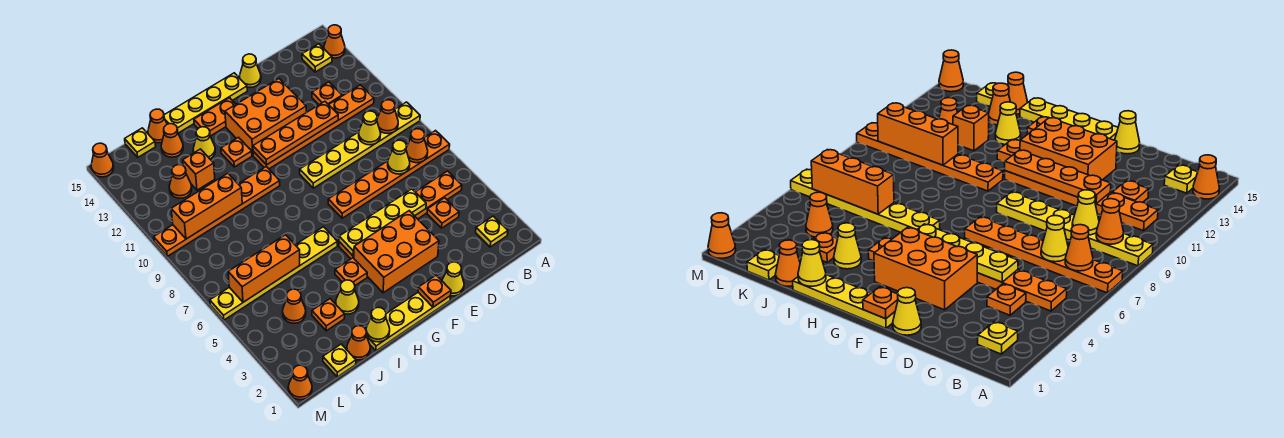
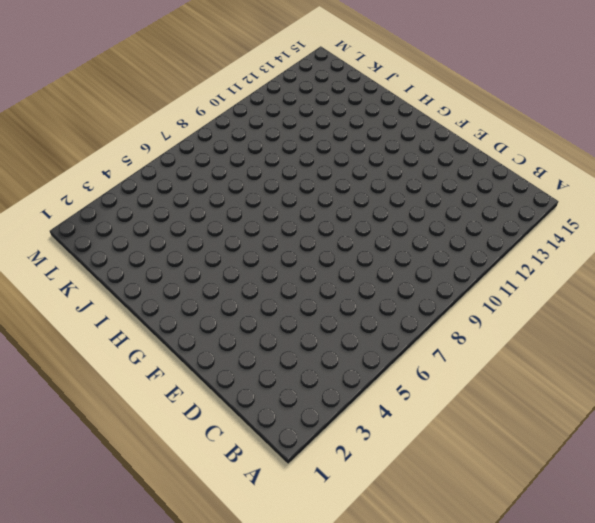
none -> orange 1x6 plate [328,131,450,218]
none -> yellow 1x6 plate [300,102,420,188]
none -> orange 1x1 cone [324,25,345,58]
none -> yellow 1x1 plate [476,216,508,247]

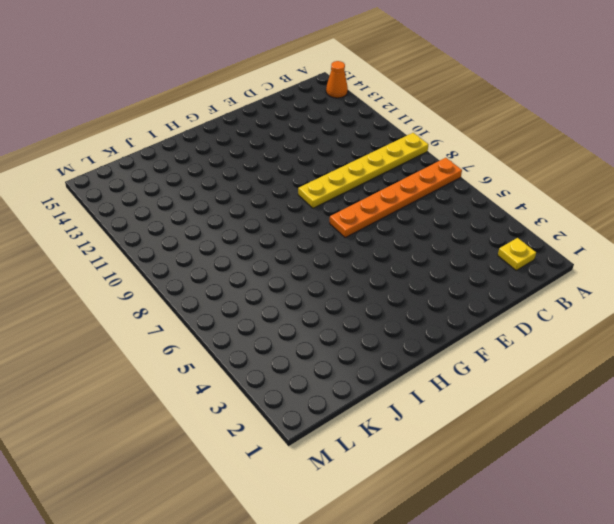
none -> orange 1x6 plate [339,171,462,259]
none -> orange 1x6 plate [253,85,374,169]
none -> yellow 1x1 plate [302,44,332,72]
none -> orange 1x1 plate [427,198,459,228]

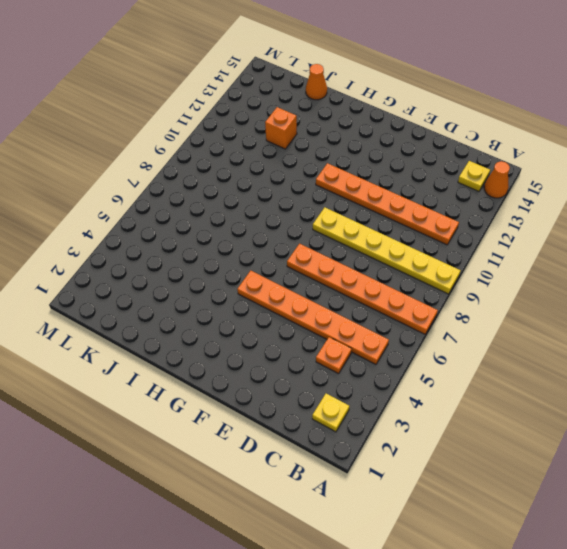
none -> orange 1x1 plate [312,82,342,105]
none -> yellow 1x1 cone [442,262,464,296]
none -> orange 2x3 brick [354,211,439,293]
none -> orange 2x3 brick [225,79,306,155]

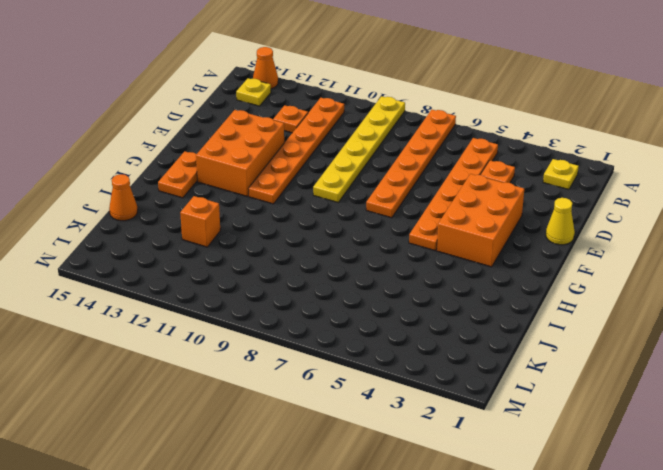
none -> yellow 1x1 cone [240,54,261,87]
none -> yellow 1x4 plate [365,292,451,351]
none -> yellow 1x4 plate [164,73,247,133]
none -> orange 1x1 plate [335,258,367,285]

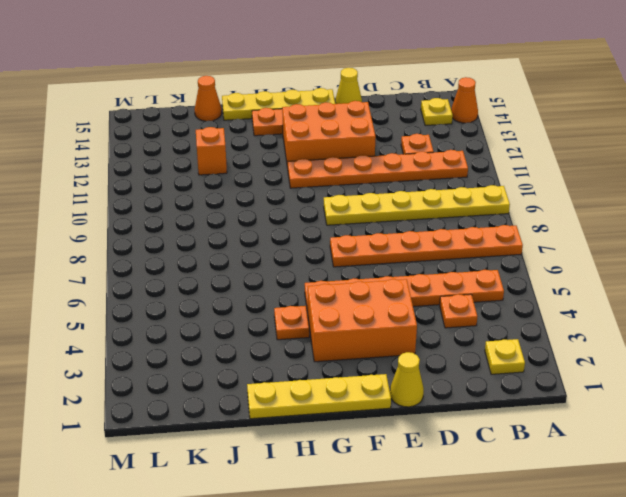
none -> yellow 1x6 plate [210,227,337,320]
none -> orange 1x6 plate [154,167,280,256]
none -> orange 1x1 plate [221,137,252,167]
none -> yellow 1x1 cone [336,280,359,314]

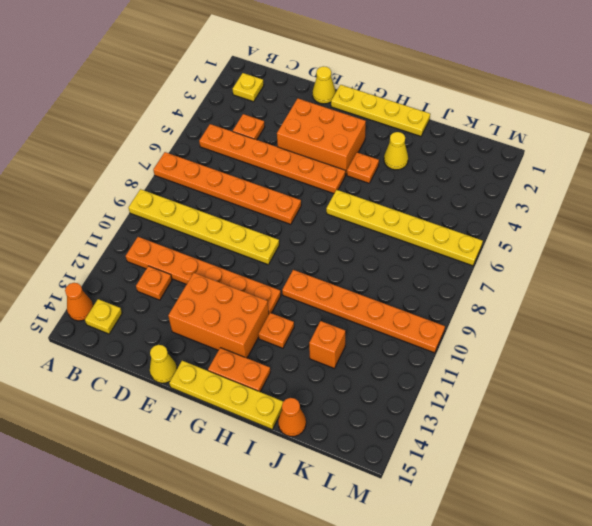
none -> yellow 1x1 cone [193,127,215,159]
none -> orange 1x1 cone [347,326,370,360]
none -> orange 1x1 plate [312,299,345,331]
none -> orange 1x1 cone [161,124,183,157]

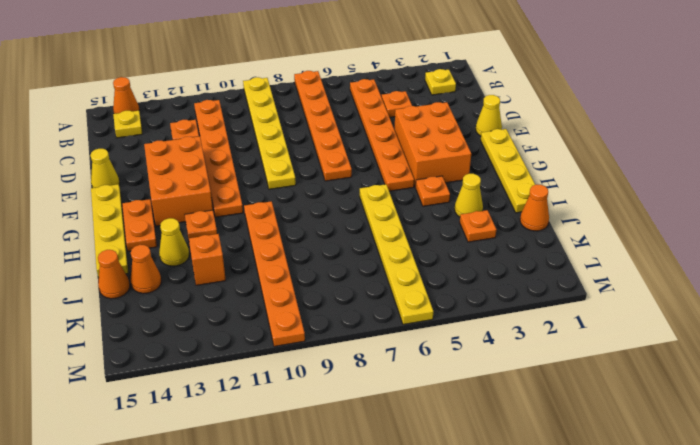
none -> yellow 1x1 plate [323,344,356,377]
none -> orange 1x1 cone [283,289,306,323]
none -> orange 1x1 cone [169,165,192,198]
none -> yellow 1x1 plate [125,128,156,157]

